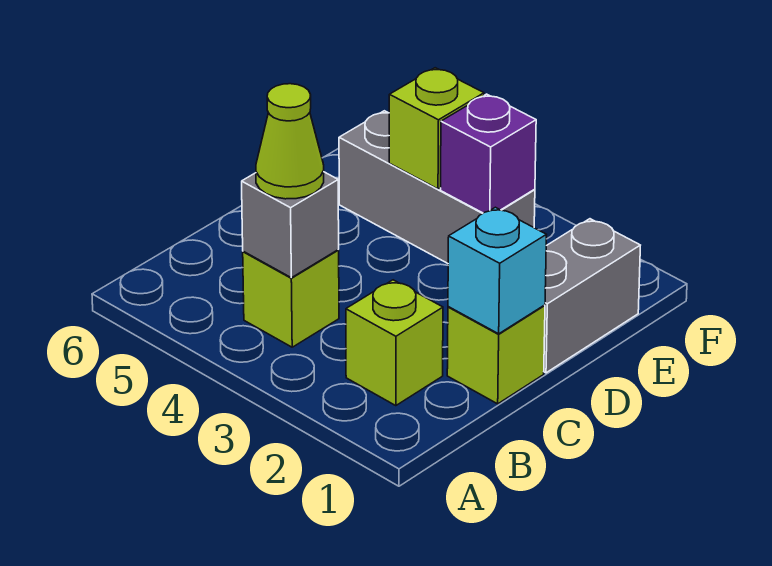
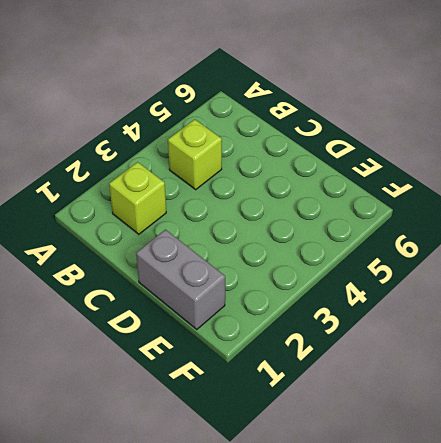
none -> lime 1x1 brick [447,305,545,404]
none -> grey 1x3 brick [339,111,535,263]

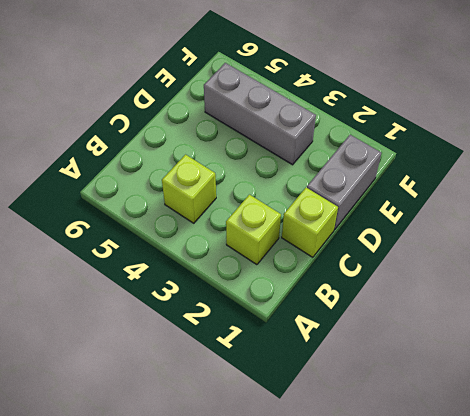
none -> grey 1x1 brick [242,172,339,278]
none -> cyan 1x1 brick [448,207,546,334]

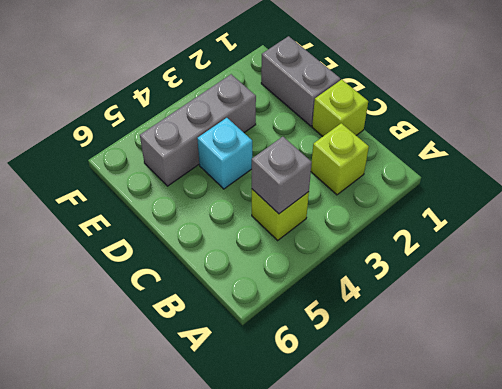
cyan 1x1 brick [197,118,252,189] -> cyan 1x1 brick moved to [448,207,546,334]
none -> purple 1x1 brick [441,94,536,213]
none -> lime 1x1 brick [389,68,484,189]

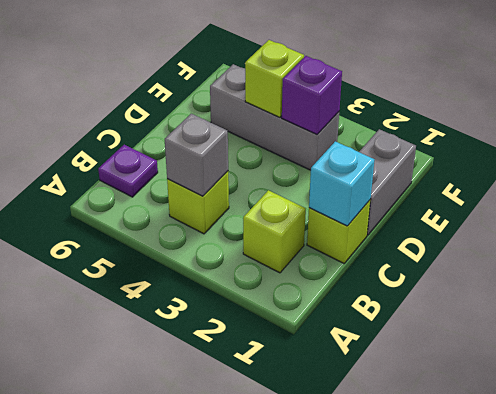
purple 1x1 plate [98,145,158,197] -> none
none -> lime 1x1 cone [256,84,324,199]

